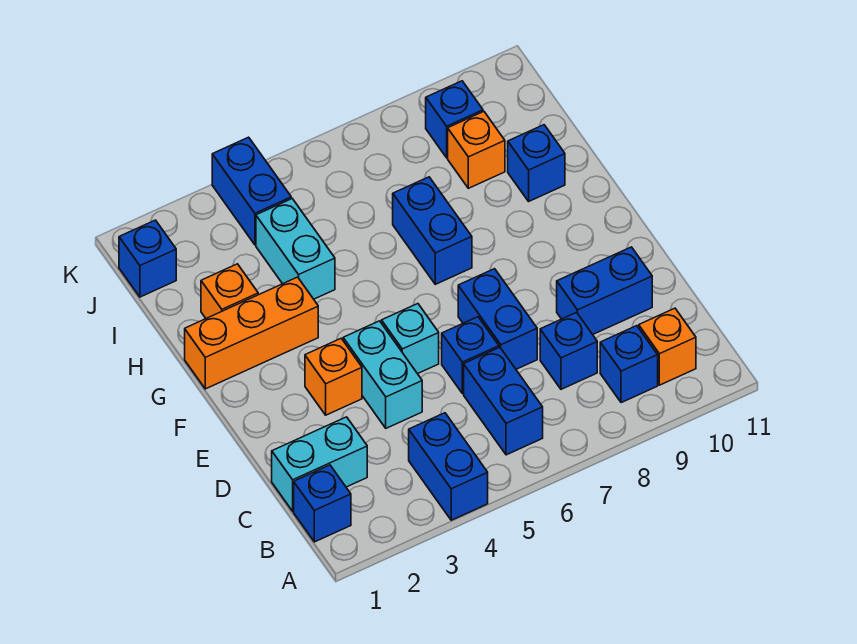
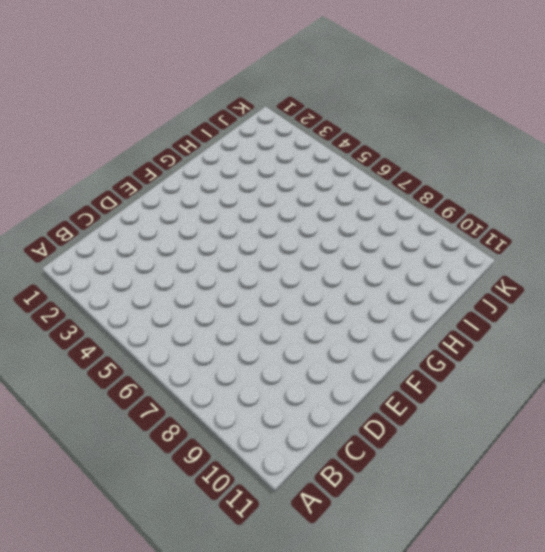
none -> blue 1x2 brick [409,413,488,520]
none -> blue 1x1 brick [294,465,351,542]
none -> blue 1x2 brick [464,347,543,455]

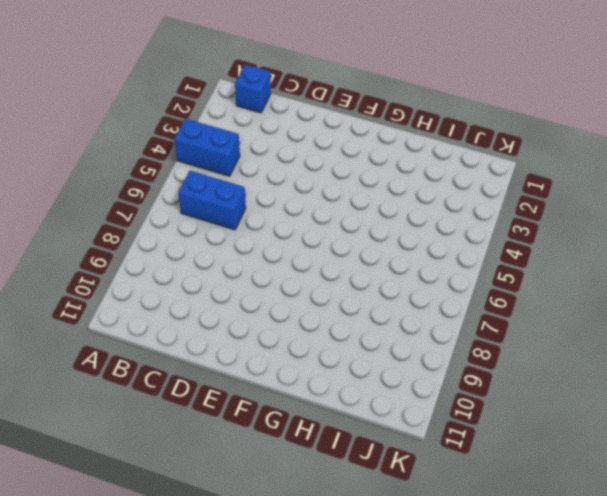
none -> blue 1x1 brick [600,326,658,403]
none -> orange 1x1 brick [639,308,696,385]
none -> cyan 1x2 brick [272,417,367,511]

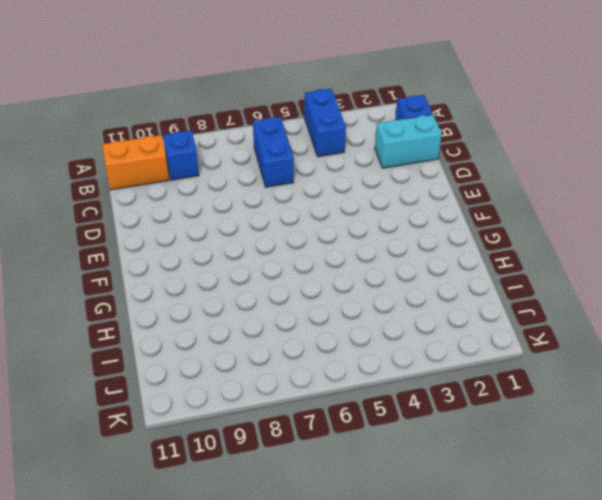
orange 1x2 brick [102,135,169,190] -> orange 1x1 brick [639,308,696,385]
none -> blue 1x1 brick [540,313,597,389]
none -> cyan 1x2 brick [343,321,422,428]
none -> blue 1x1 brick [442,317,499,394]

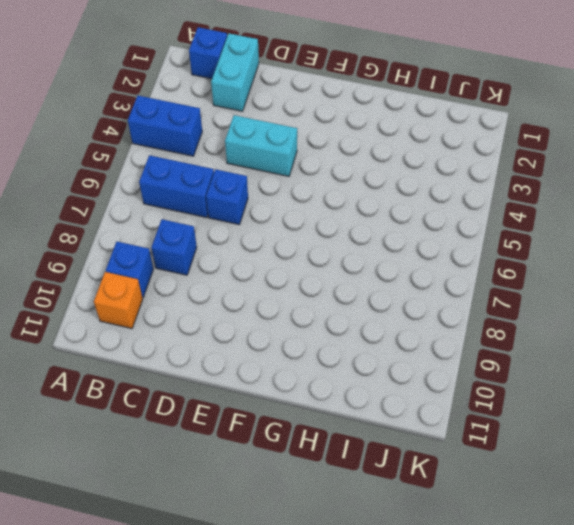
none -> blue 1x2 brick [458,269,537,369]
none -> blue 1x2 brick [557,247,652,334]
none -> orange 1x1 brick [305,339,362,415]

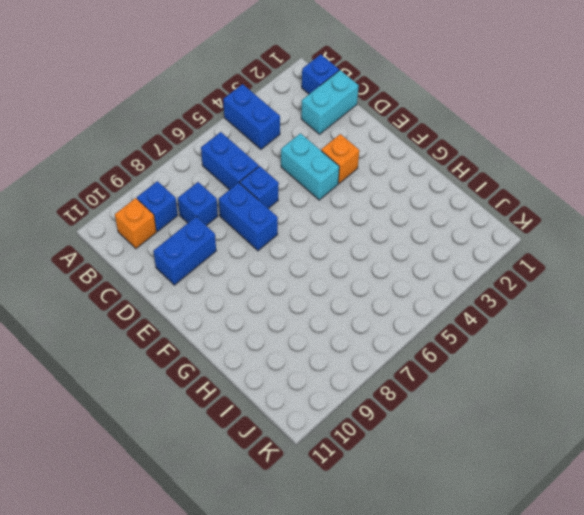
none -> cyan 1x1 brick [382,304,439,374]
none -> orange 1x3 brick [185,277,318,389]
none -> blue 1x2 brick [393,177,472,284]

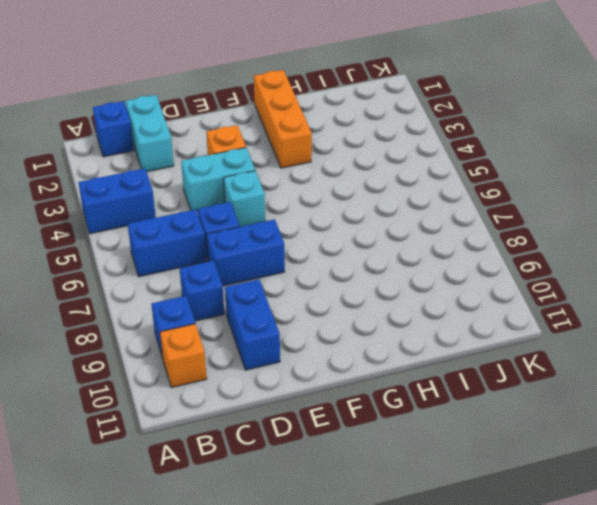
none -> blue 1x2 brick [393,177,472,284]
none -> orange 1x1 brick [201,264,258,318]
none -> cyan 1x2 brick [256,199,335,299]

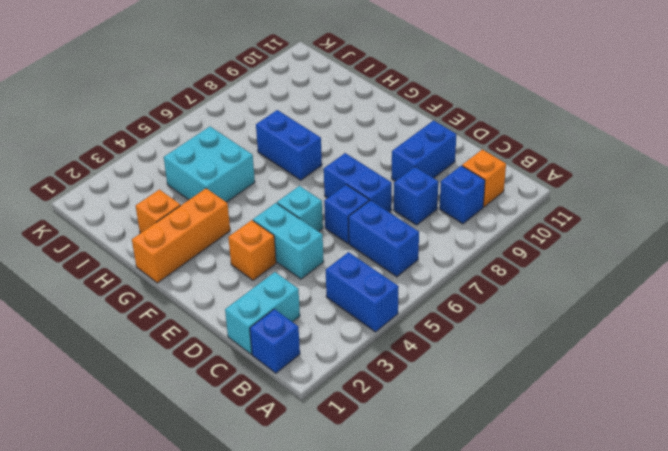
cyan 2x2 brick [164,127,255,202] -> cyan 1x2 brick [256,199,335,299]
none -> blue 1x1 brick [508,125,565,201]
none -> orange 1x1 brick [448,112,505,188]
none -> blue 1x1 brick [119,220,176,297]

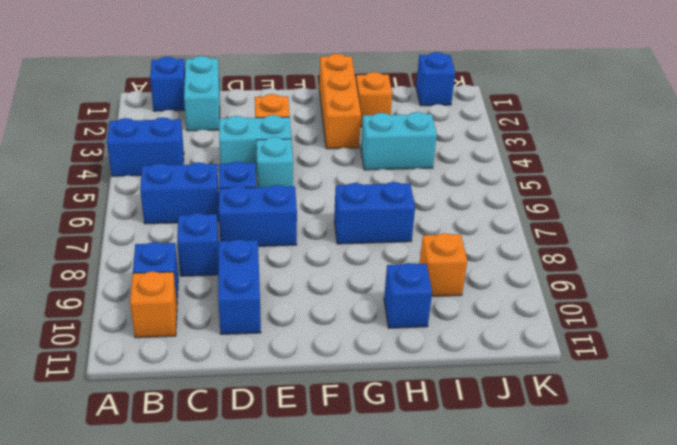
none -> blue 1x2 brick [212,137,291,245]
none -> blue 1x1 brick [426,81,483,158]

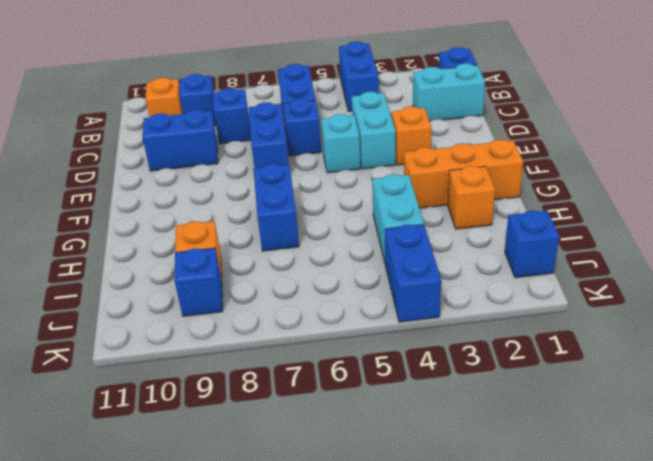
none -> blue 1x1 brick [508,125,565,201]

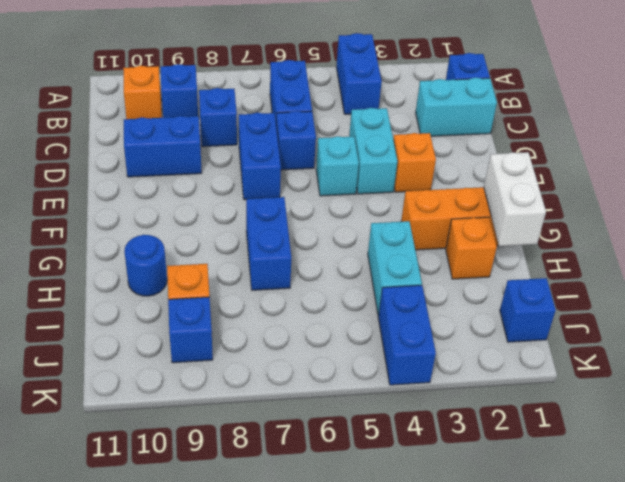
white 1x2 brick [484,152,546,246] -> none
blue 1x1 round brick [124,235,167,296] -> blue 1x1 brick [508,125,565,201]

